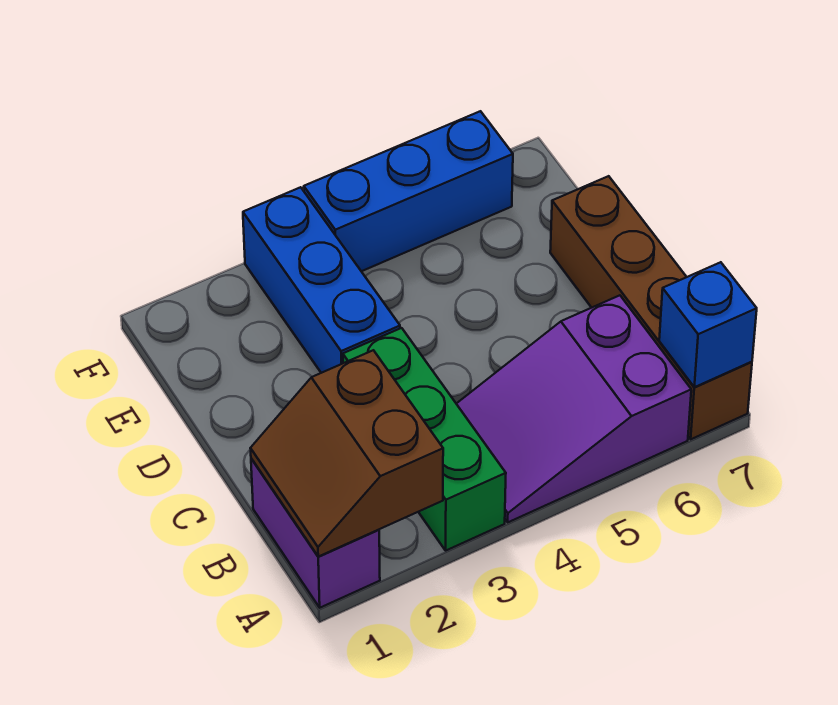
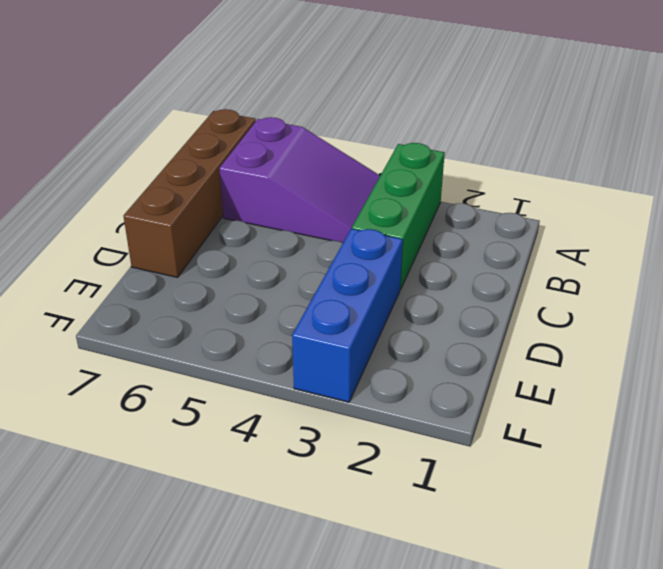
none -> purple 1x2 brick [251,459,380,608]
none -> blue 1x3 brick [304,111,513,271]

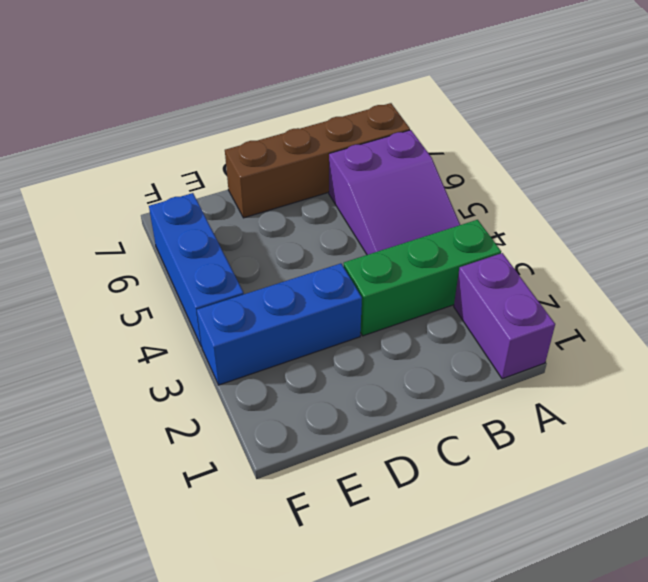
purple 1x2 brick [454,253,555,379] -> purple 1x2 brick turned to [251,459,380,608]
none -> brown 2x2 slope [250,350,443,557]
none -> blue 1x1 brick [659,262,757,387]

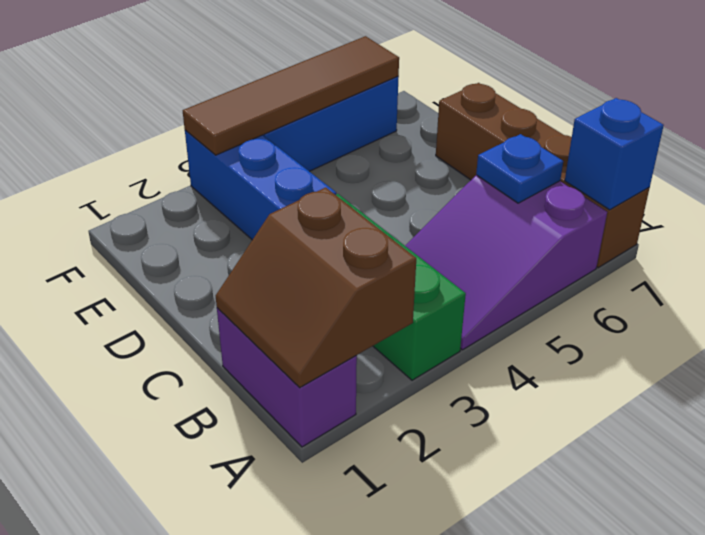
blue 1x1 plate [476,134,563,203] -> none
brown 1x4 tile [183,36,399,155] -> none

